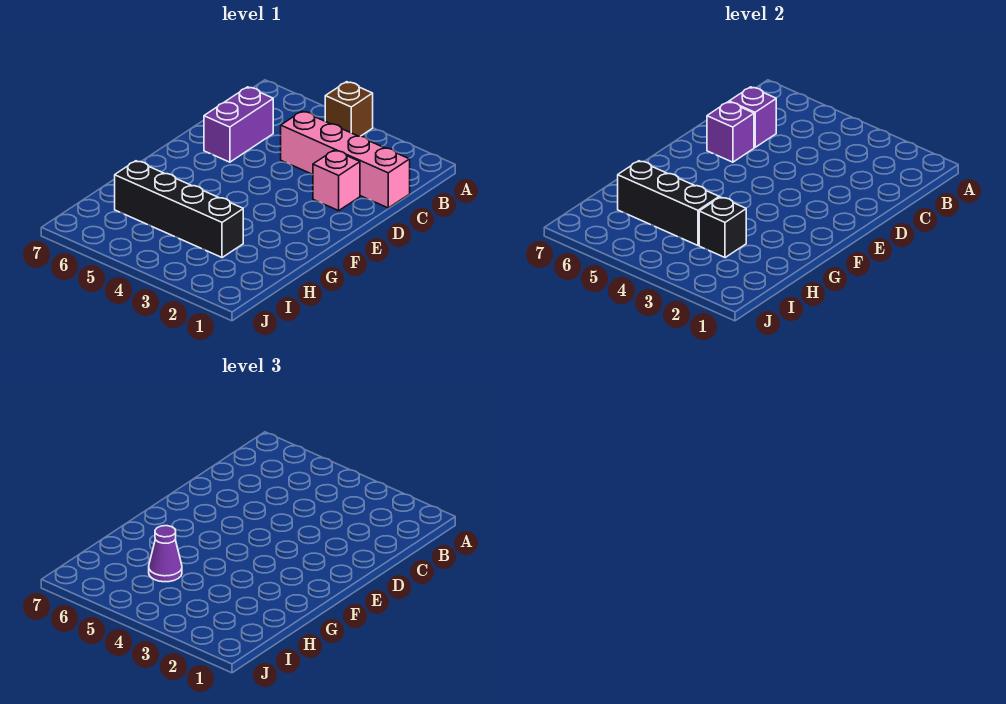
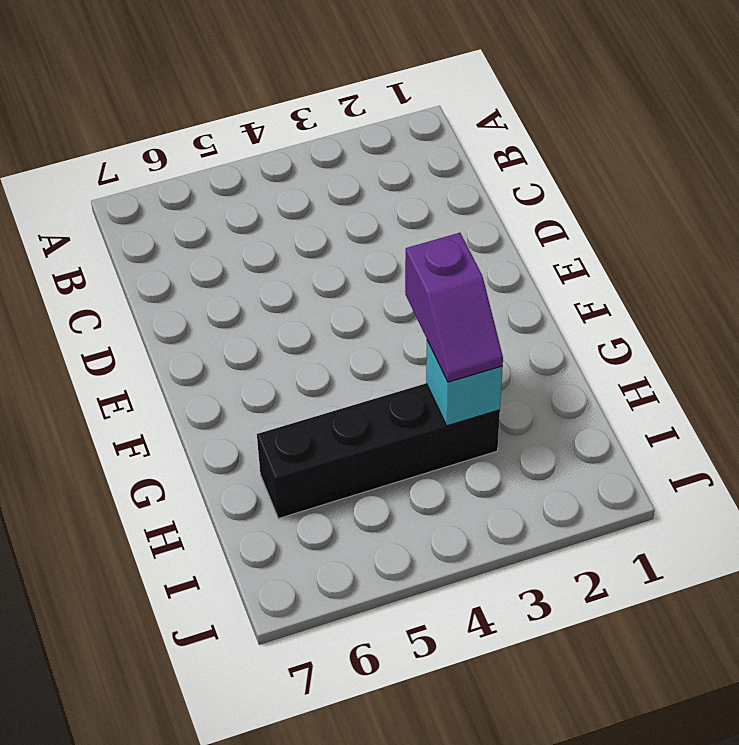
purple 1x2 slope [405,233,503,382] -> none
cyan 1x1 brick [426,341,503,426] -> black 1x1 brick [699,197,746,258]
none -> brown 1x1 brick [325,82,373,136]
none -> pink 1x4 brick [281,111,410,208]

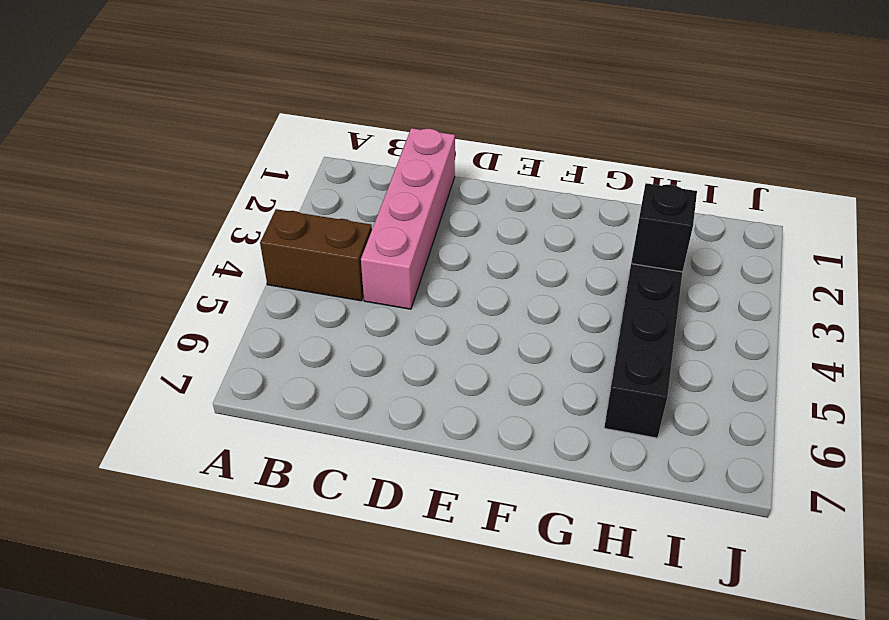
brown 1x2 brick [260,209,372,301] -> brown 1x1 brick [325,82,373,136]
none -> purple 1x2 brick [204,87,273,162]
none -> pink 1x1 brick [313,150,360,211]

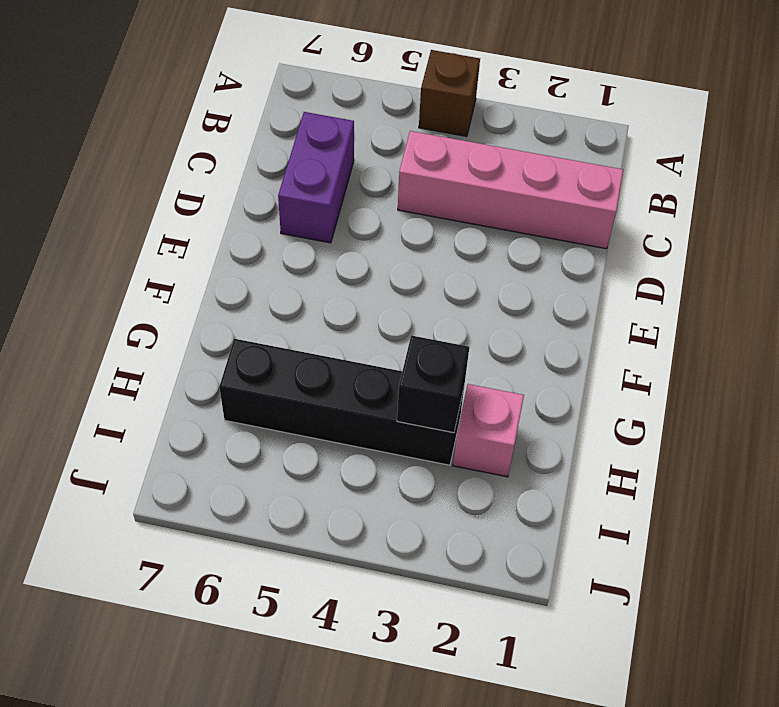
pink 1x1 brick [453,384,524,477] -> pink 1x1 brick moved to [313,150,360,211]
none -> purple 1x1 brick [729,87,776,147]
none -> purple 1x1 brick [707,102,754,162]

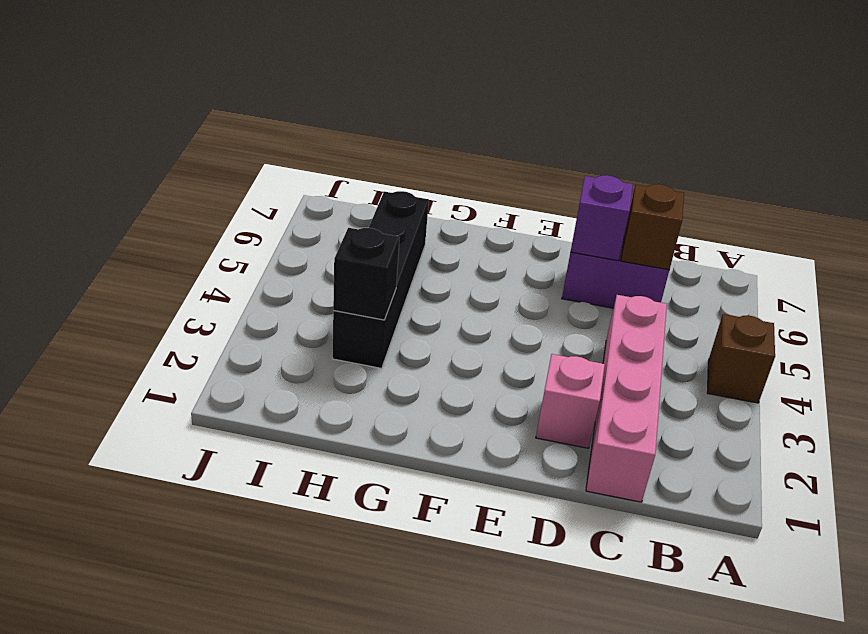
brown 1x1 brick [621,184,684,270] -> purple 1x1 brick [729,87,776,147]
none -> black 1x3 brick [618,161,719,245]
none -> purple 1x1 cone [149,526,182,582]

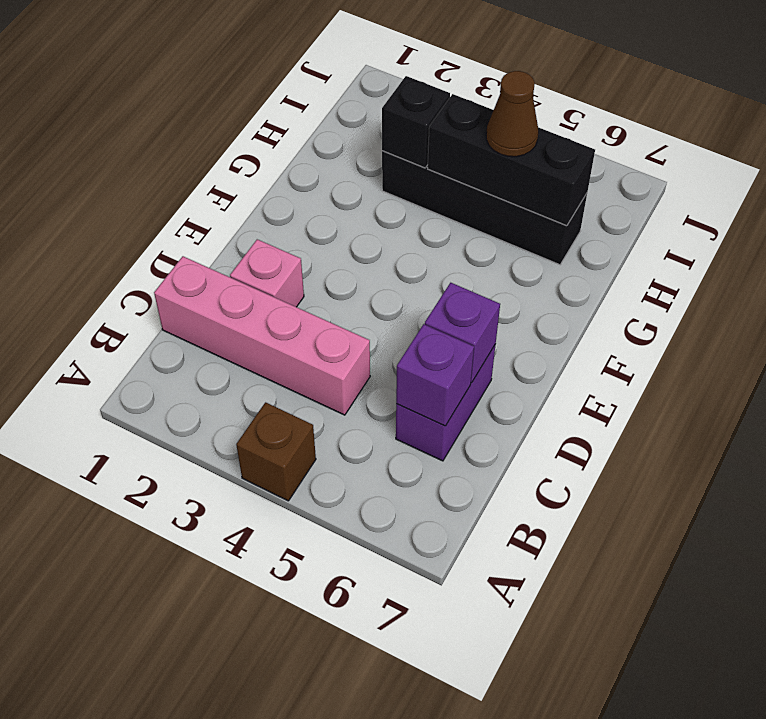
brown 1x1 cone [486,71,538,157] -> purple 1x1 cone [149,526,182,582]

